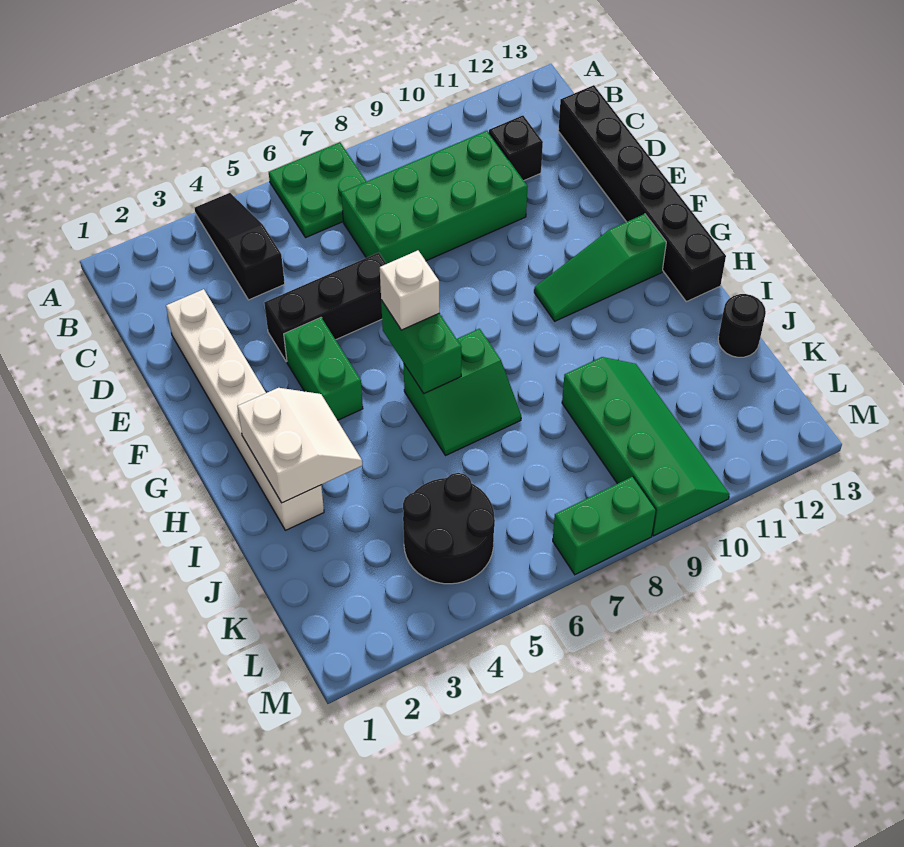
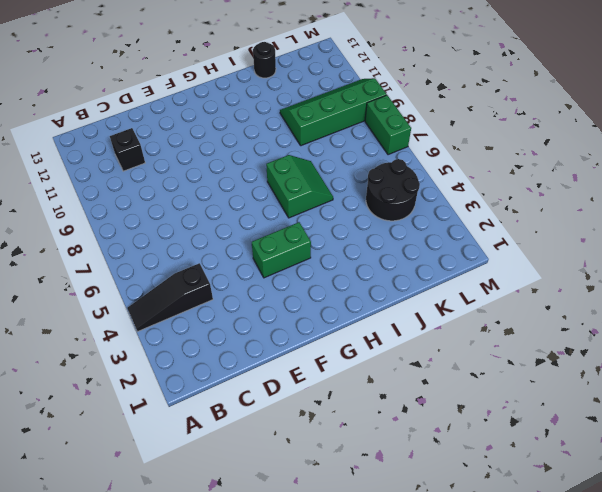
none -> green 2x2 plate [269,142,366,238]
none -> green 2x4 brick [341,131,528,264]
none -> black 1x6 brick [558,85,726,302]

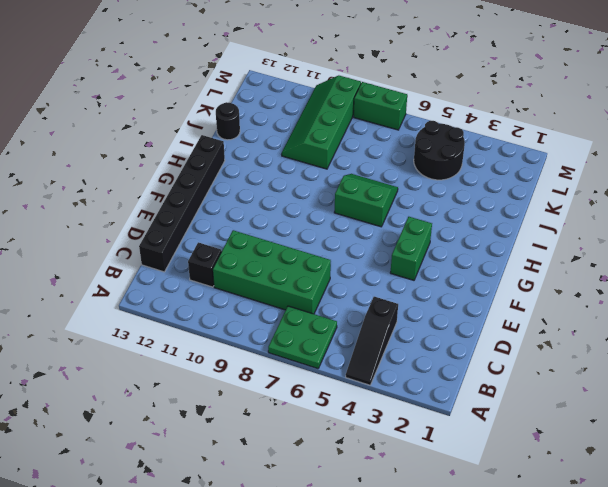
none -> white 1x6 brick [166,289,324,530]
none -> black 1x3 brick [264,253,386,362]
none -> green 1x3 slope [534,214,666,321]

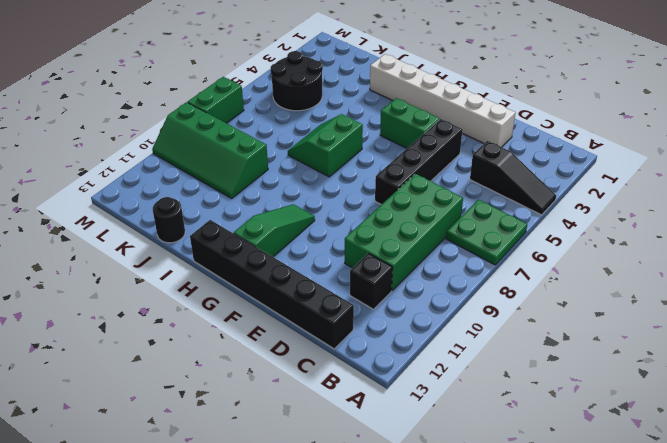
black 1x4 brick [375,119,463,205] -> black 1x3 brick [264,253,386,362]
none -> green 1x2 brick [381,300,462,393]
none -> white 2x2 slope [238,388,362,503]
none -> white 1x1 brick [380,250,440,330]

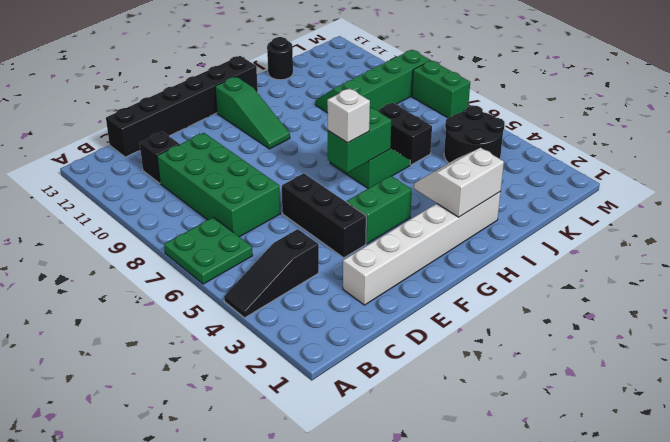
black 1x2 brick [378,103,432,165] -> none

